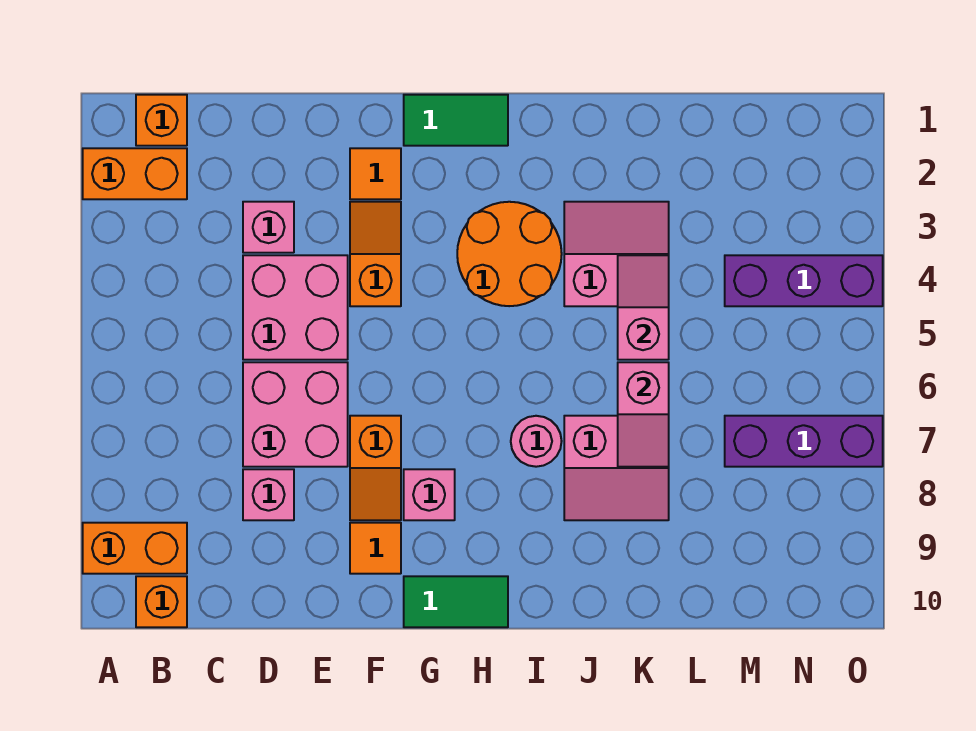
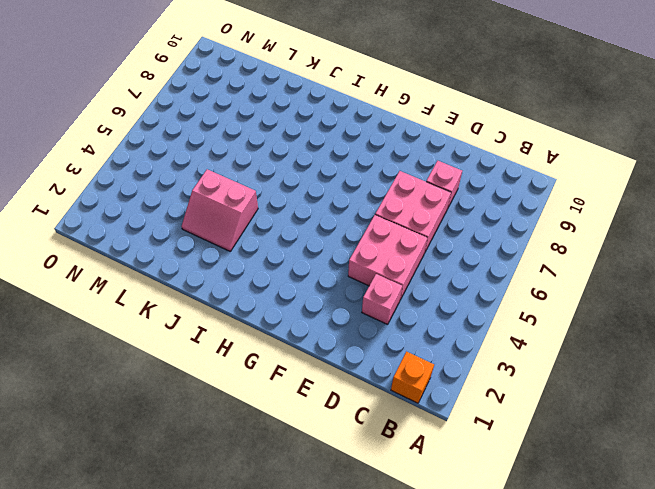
none -> orange 1x2 brick [83,148,187,199]
none -> orange 1x2 brick [83,523,187,574]
none -> orange 1x1 brick [136,576,187,627]

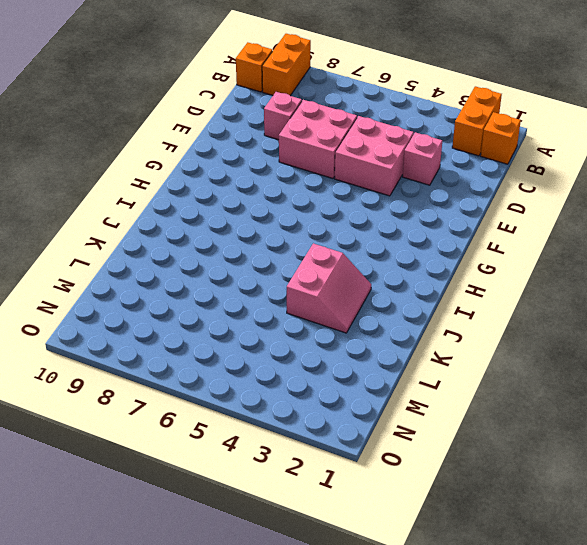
none -> orange 1x1 tile [350,148,401,199]
none -> orange 1x2 slope [350,202,401,306]
none -> orange 1x2 slope [350,416,401,520]

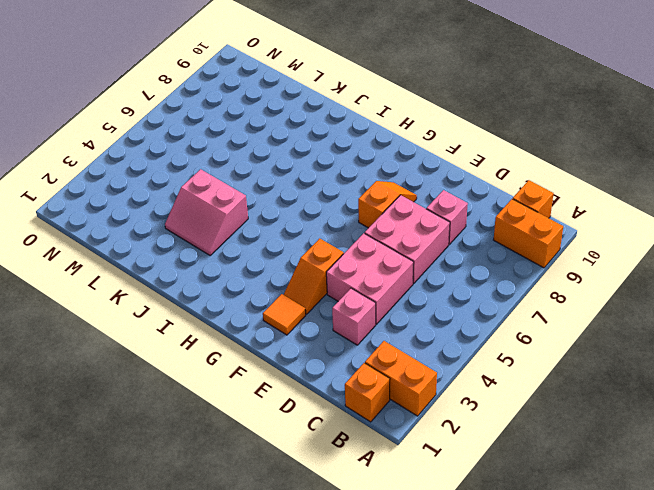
none -> orange 1x1 tile [350,523,401,574]
none -> green 1x2 tile [404,95,508,146]
none -> pink 1x1 brick [404,469,455,520]

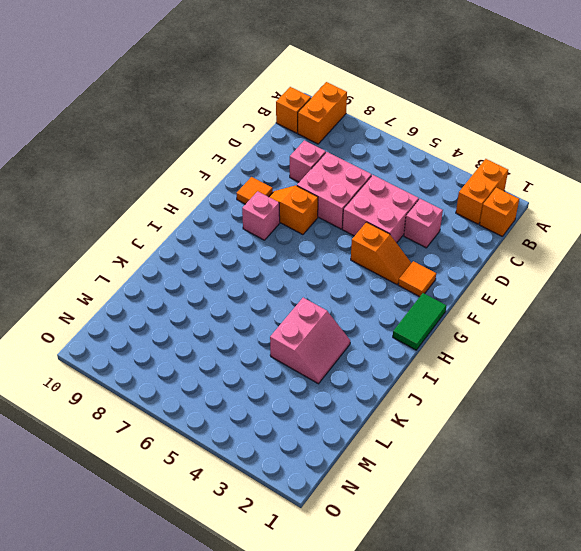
none -> green 1x2 tile [404,576,508,627]
none -> orange 2x2 round brick [457,202,562,306]
none -> pink 1x1 round brick [511,416,562,467]

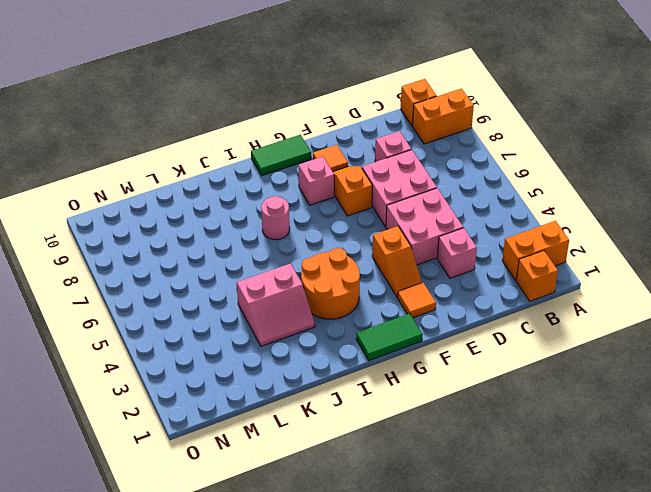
none -> pink 2x2 slope [564,416,669,520]
none -> purple 1x3 brick [725,255,883,306]
none -> purple 1x3 brick [725,416,883,467]

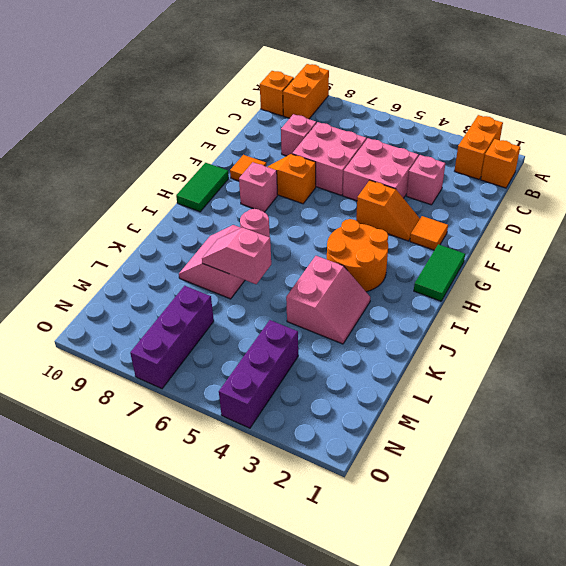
none -> pink 1x2 slope [618,255,669,360]

